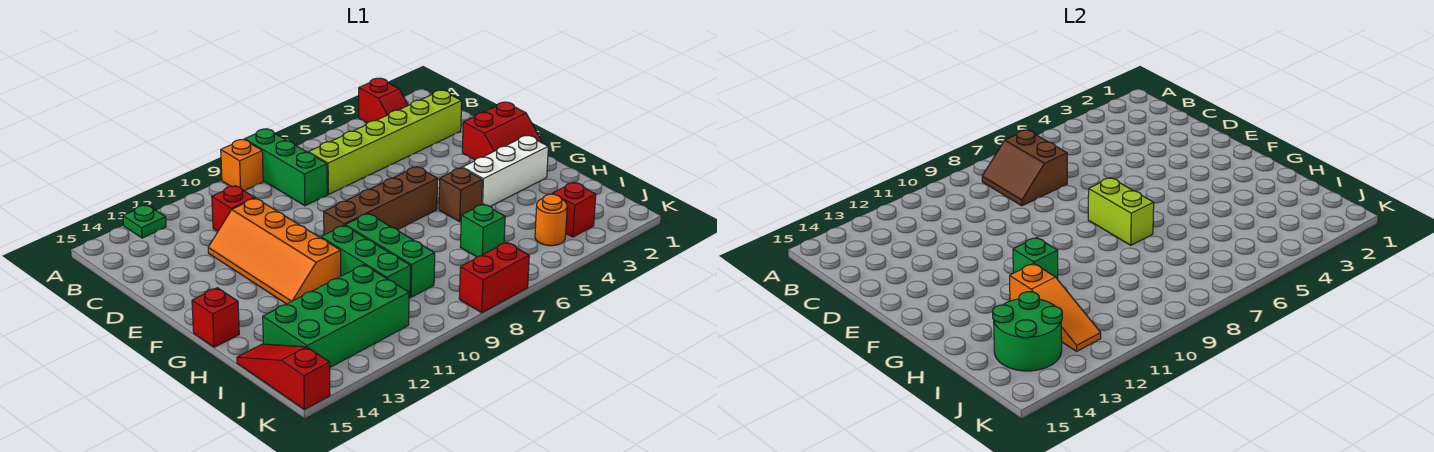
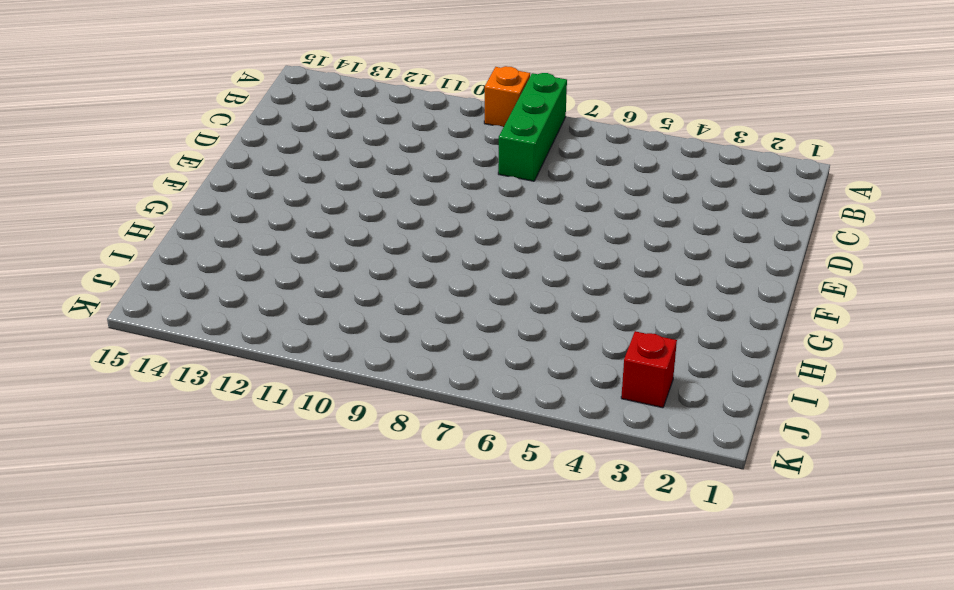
none -> red 1x2 slope [359,78,408,123]
none -> green 1x1 plate [123,205,166,238]
none -> lime 1x6 brick [308,90,462,194]

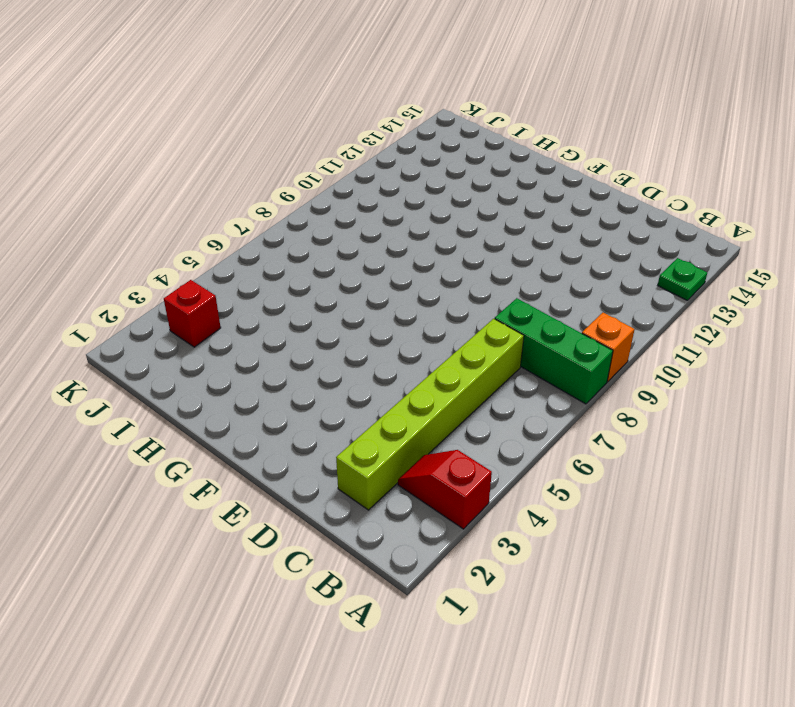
none -> red 1x1 brick [212,186,255,231]
none -> orange 2x4 slope [208,198,341,304]
none -> red 2x2 slope [462,102,542,160]

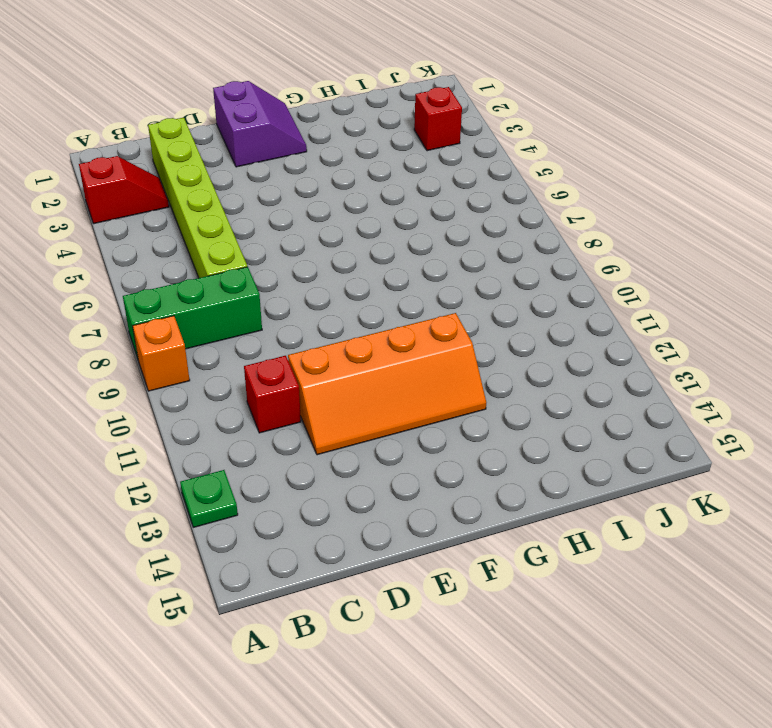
purple 2x2 slope [213,81,307,167] -> red 2x2 slope [462,102,542,160]
none -> brown 1x4 brick [324,167,438,235]
none -> white 1x3 brick [462,135,548,206]
none -> brown 1x1 brick [439,168,482,222]

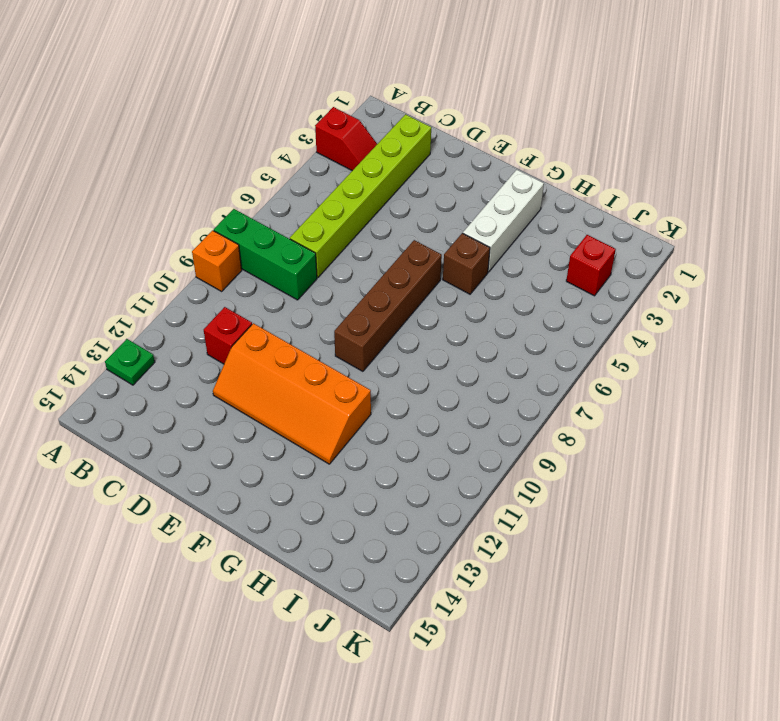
none -> red 2x2 slope [462,102,542,160]
none -> green 1x3 brick [345,213,435,297]
none -> green 1x3 brick [321,225,411,298]

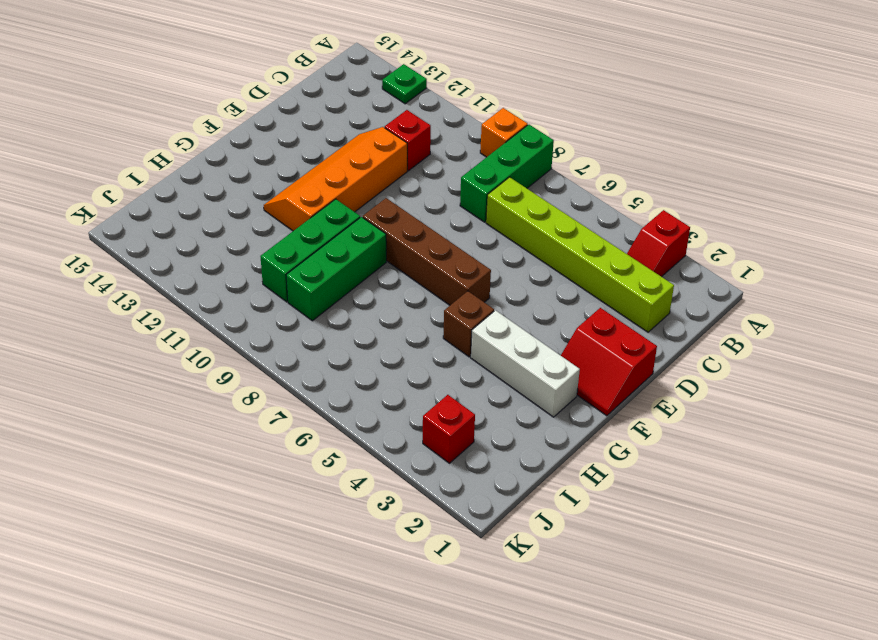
none -> red 1x1 brick [192,288,239,347]
none -> green 1x1 brick [460,204,505,257]
none -> green 2x4 brick [263,265,409,367]

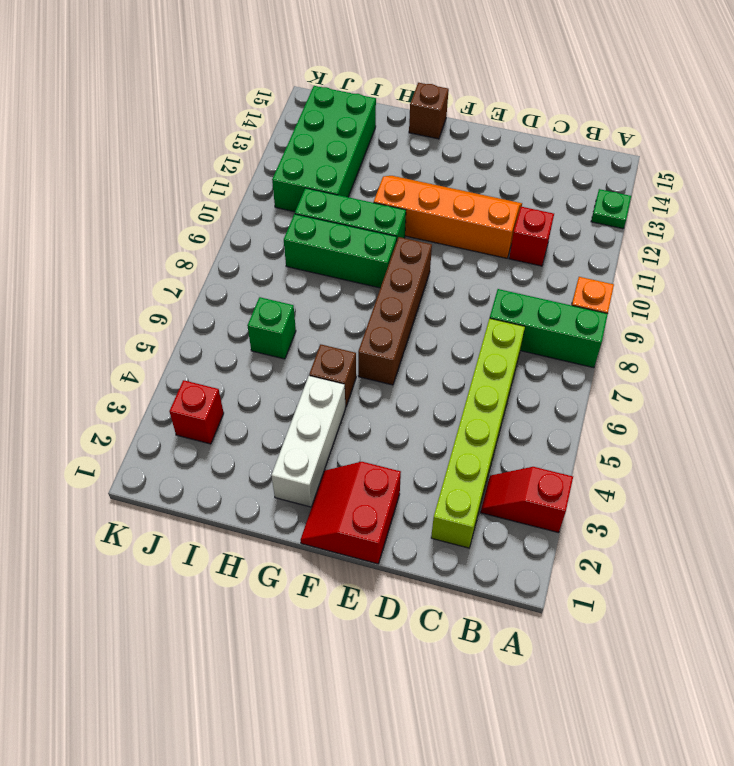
brown 1x1 brick [409,83,449,139] -> red 1x1 brick [192,288,239,347]
none -> red 1x3 slope [237,344,330,410]
none -> orange 1x1 round brick [535,194,567,246]
none -> red 1x2 brick [459,242,529,313]

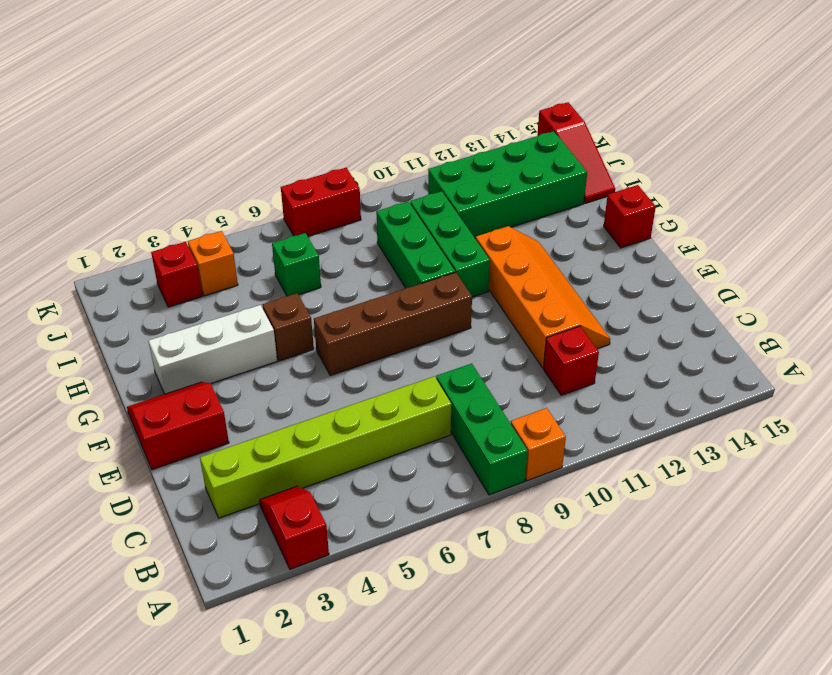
orange 1x1 brick [188,231,238,296] -> orange 1x1 round brick [535,194,567,246]
none -> green 1x1 plate [123,205,166,238]
none -> brown 2x2 slope [982,130,1067,206]
none -> lime 1x2 brick [1088,178,1154,245]

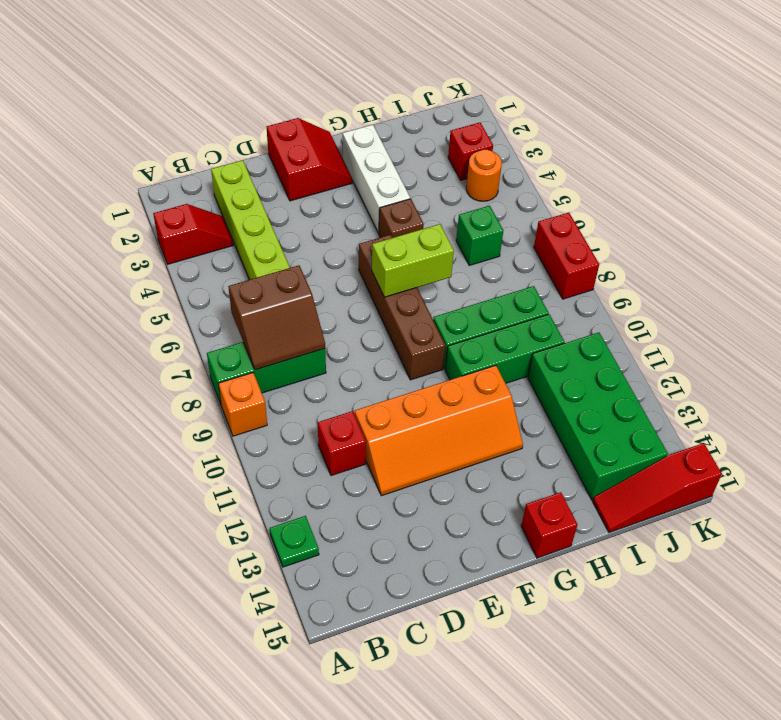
none -> green 1x1 brick [1013,237,1058,279]
none -> orange 1x3 slope [1010,263,1101,351]
none -> green 2x2 round brick [993,292,1062,371]

